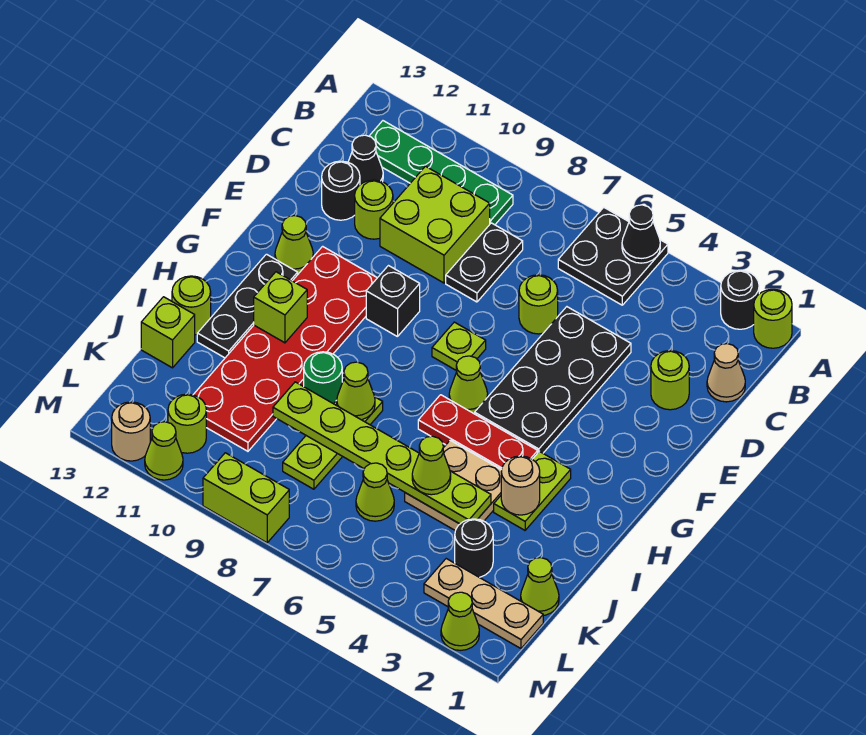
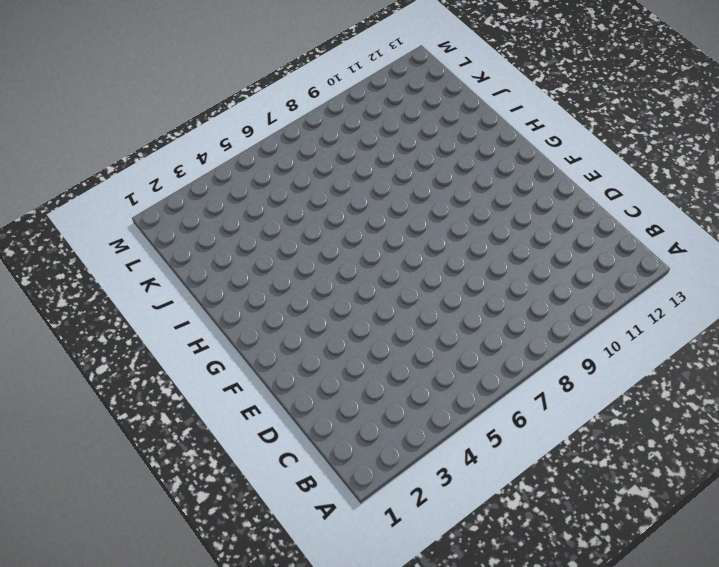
none -> lime 1x1 round brick [754,289,792,348]
none -> black 1x1 round brick [721,270,759,329]
none -> black 2x2 plate [558,207,668,305]
none -> green 1x4 plate [369,121,513,225]

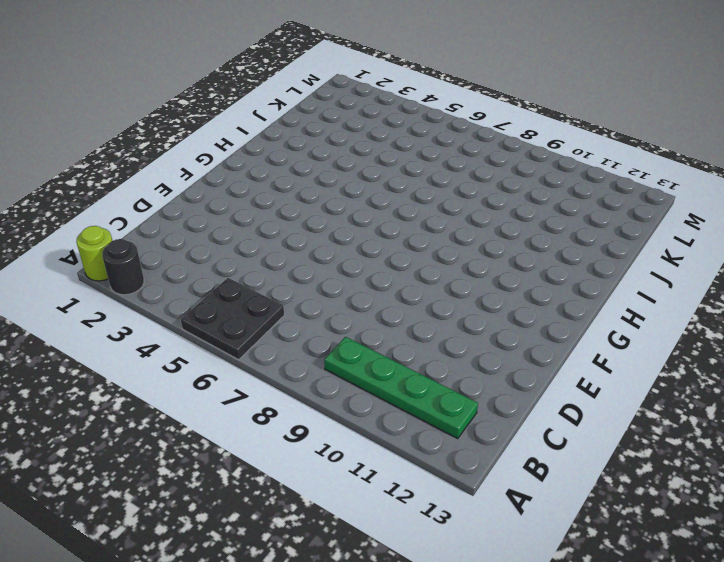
none -> tan 1x1 cone [707,344,745,402]
none -> black 1x2 plate [446,223,523,302]
none -> lime 2x2 brick [380,166,490,283]
none -> black 1x1 cone [348,135,383,185]

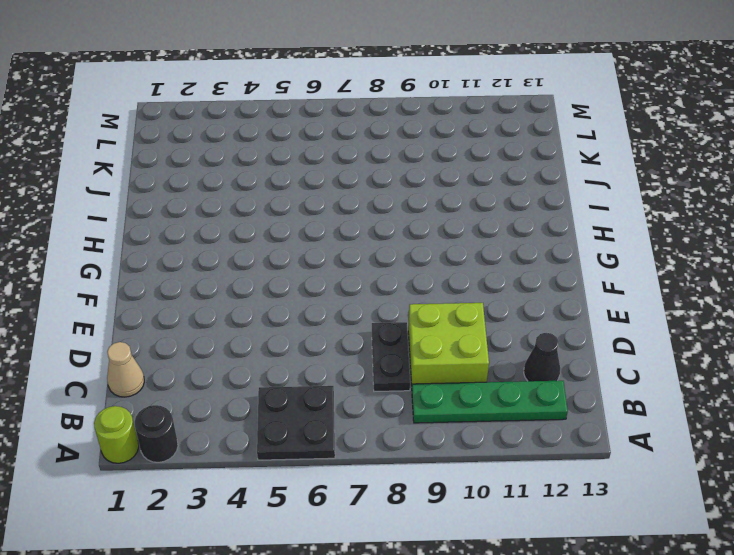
none -> lime 1x1 round brick [651,351,689,410]
none -> black 2x4 plate [475,307,631,453]
none -> lime 1x1 round brick [519,275,558,334]
none -> lime 1x1 round brick [355,180,393,239]

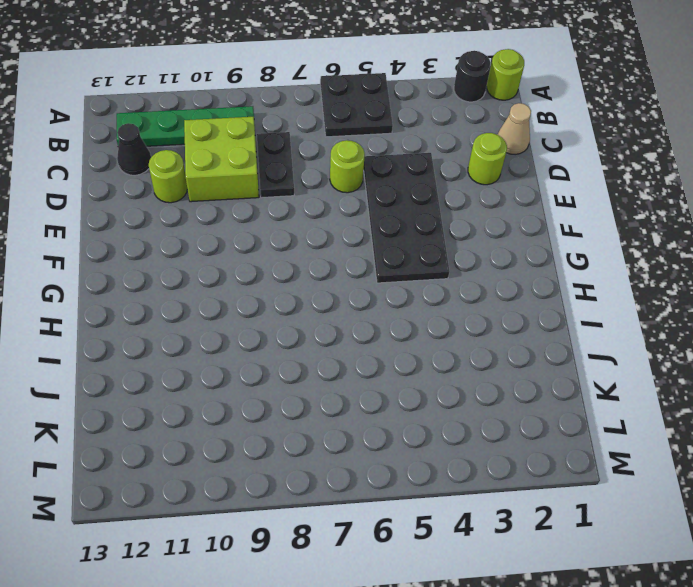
none -> black 1x1 round brick [322,161,360,220]
none -> lime 1x1 plate [432,322,486,370]
none -> black 1x1 brick [366,266,420,337]
none -> red 2x6 plate [193,246,377,451]

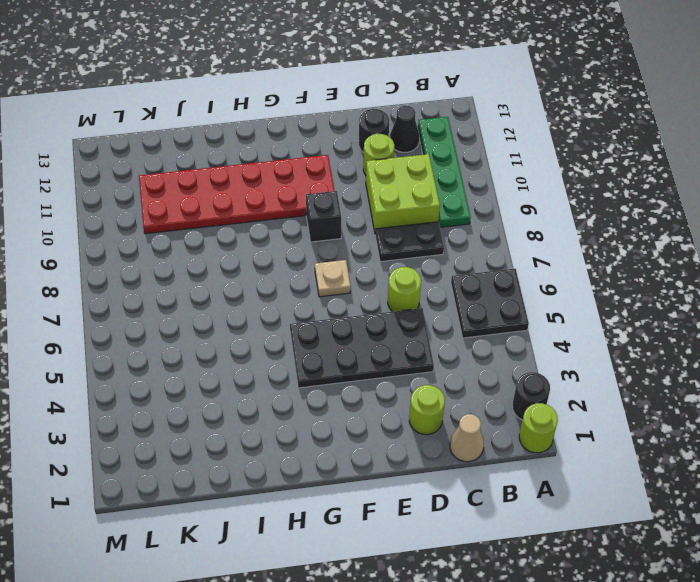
tan 1x1 plate [315,260,351,297] -> lime 1x1 plate [432,322,486,370]
none -> lime 1x1 cone [275,216,313,273]
none -> lime 1x1 cone [449,356,488,413]
none -> black 1x3 plate [197,254,298,358]
none -> lime 1x2 plate [494,451,571,530]

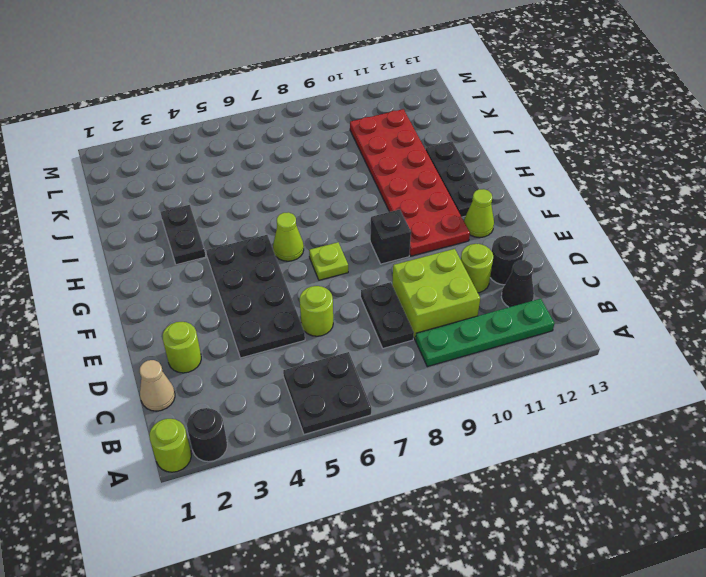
black 1x2 plate [161,205,206,265] -> lime 1x2 plate [494,451,571,530]
none -> red 1x3 plate [418,395,538,470]
none -> tan 2x2 plate [405,440,502,531]
none -> lime 1x3 plate [283,397,383,489]
none -> green 1x1 round brick [304,352,342,404]

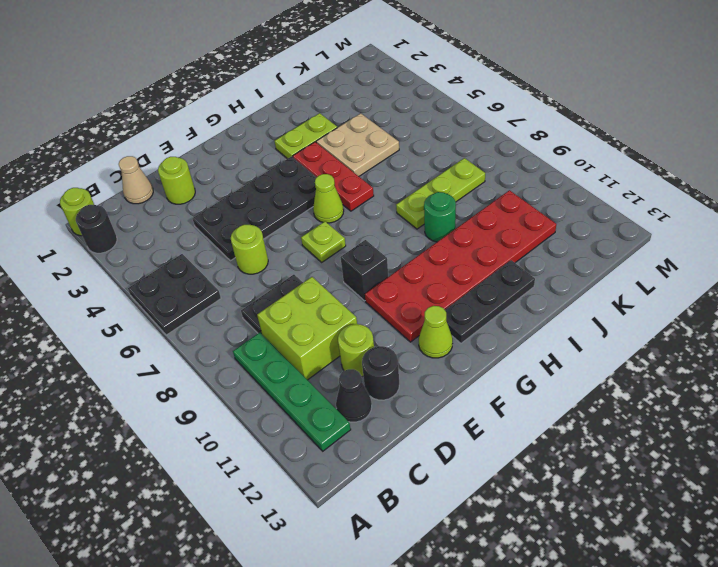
none -> lime 1x1 round brick [172,276,211,335]
none -> lime 1x1 brick [141,297,195,368]
none -> lime 1x1 cone [521,558,559,615]
none -> black 1x1 round brick [455,519,493,577]

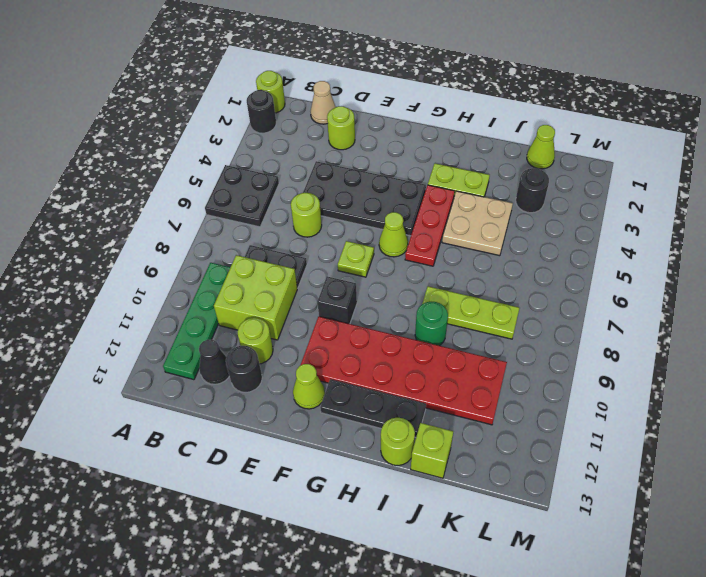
none -> lime 1x1 cone [356,463,394,521]
none -> tan 1x3 plate [424,559,543,649]
none -> lime 1x1 round brick [168,394,206,453]
none -> lime 1x1 cone [441,592,479,650]

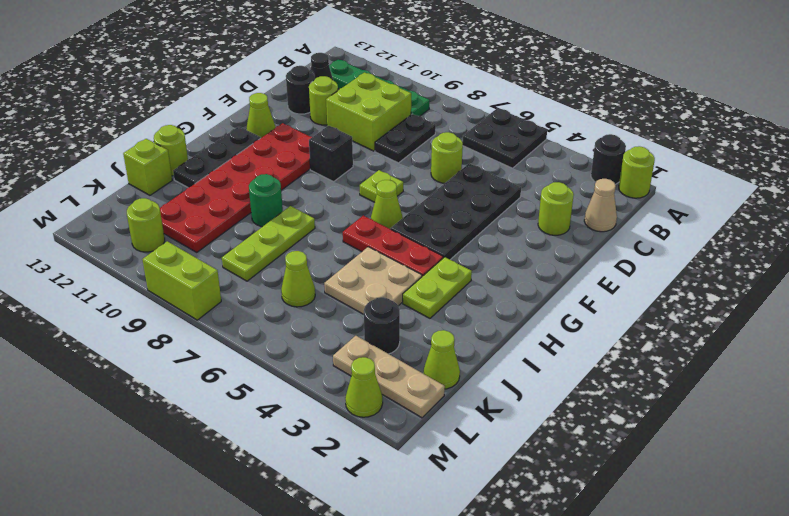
none -> lime 1x1 cone [145,422,183,480]
none -> tan 1x1 round brick [112,402,150,461]
none -> black 1x1 cone [622,205,660,263]
none -> lime 1x1 brick [254,272,307,343]

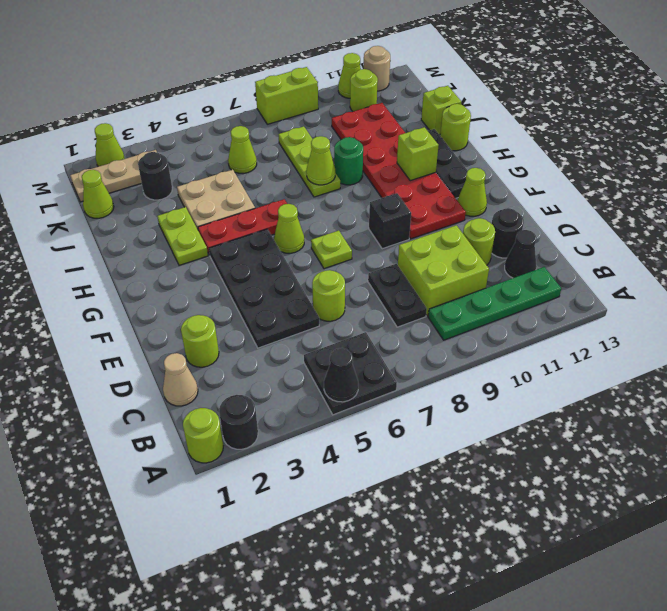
none -> tan 1x1 round brick [501,456,540,515]
none -> lime 1x6 plate [273,382,491,524]
none -> lime 1x1 cone [412,436,451,495]

